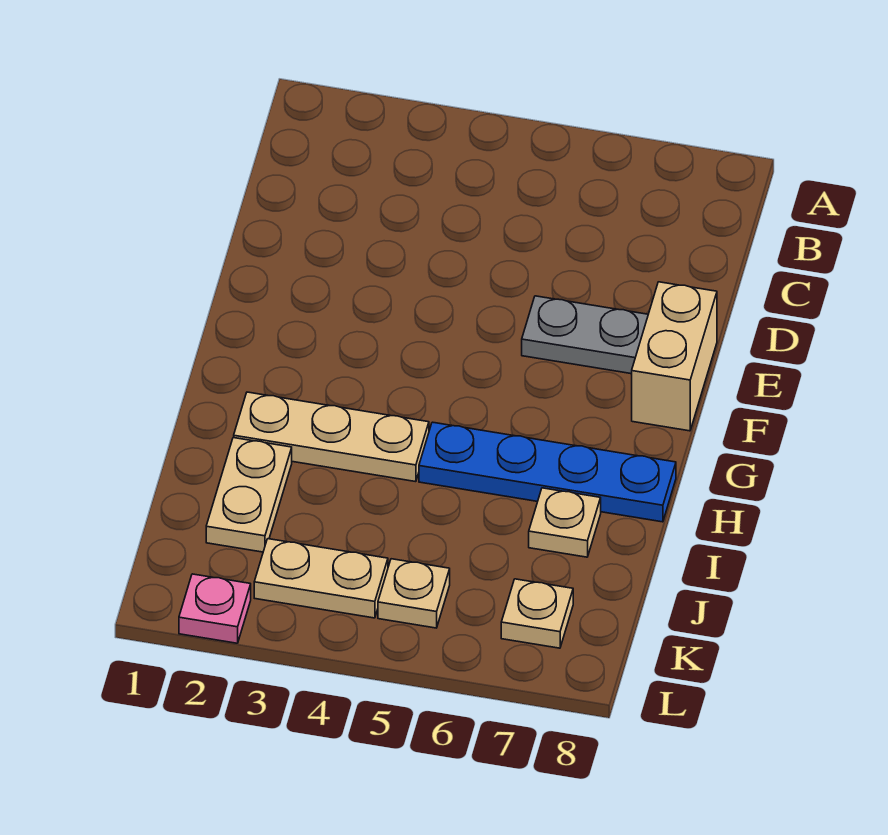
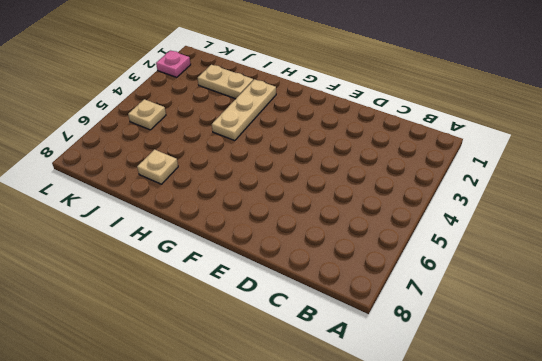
none -> grey 1x2 plate [522,296,648,374]
none -> tan 1x2 brick [632,282,717,431]

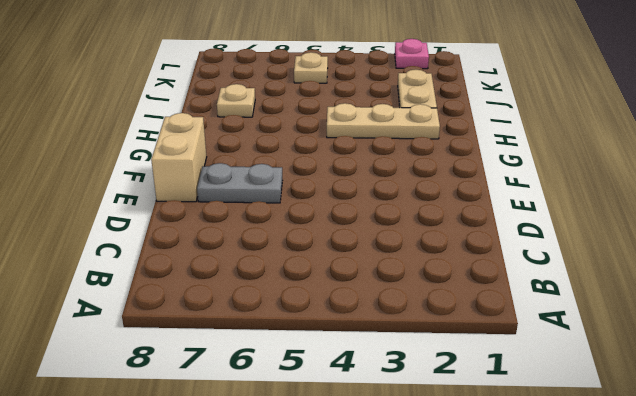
none -> blue 1x4 plate [419,422,676,522]
none -> tan 1x2 plate [254,539,388,618]

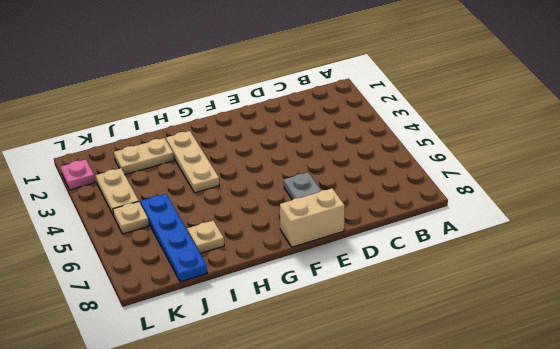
blue 1x4 plate [140,194,207,282] -> blue 1x4 plate moved to [419,422,676,522]
none -> tan 1x1 plate [501,579,573,648]

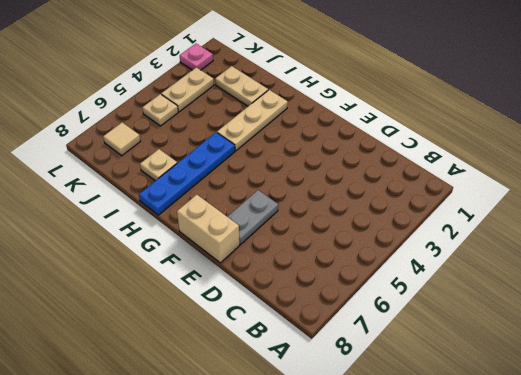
tan 1x1 tile [103,122,140,156] -> tan 1x1 plate [501,579,573,648]

